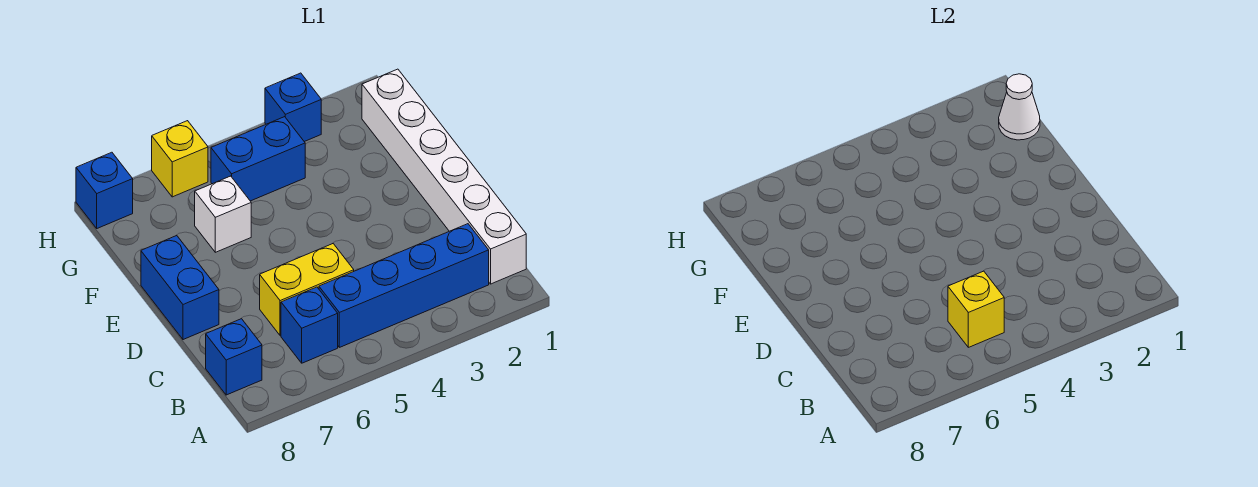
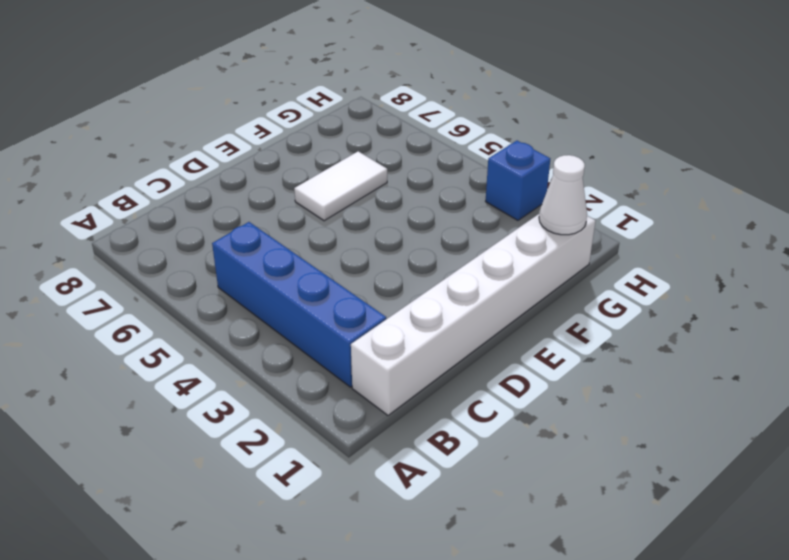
white 1x2 tile [294,151,387,221] -> white 1x1 brick [195,176,251,252]
none -> blue 1x1 brick [281,287,338,363]
none -> blue 1x1 brick [206,319,262,395]
none -> yellow 1x2 brick [260,244,354,336]

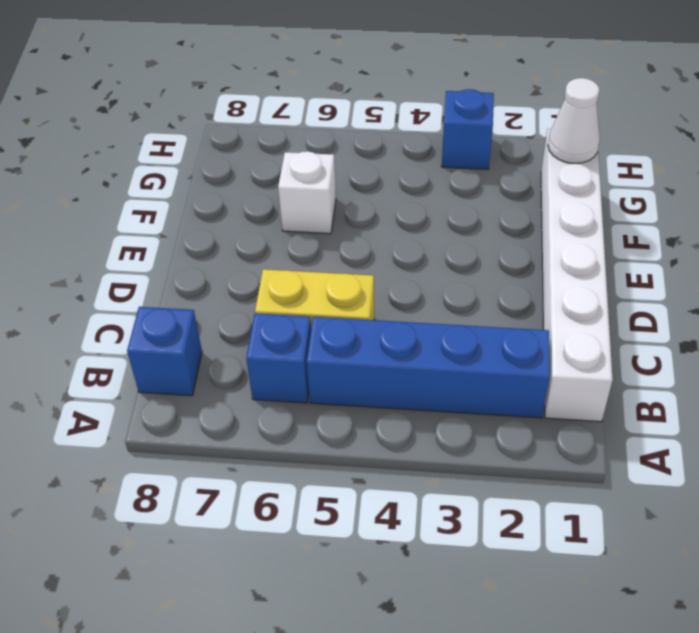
none -> blue 1x2 brick [141,236,219,340]
none -> blue 1x2 brick [211,117,305,201]
none -> yellow 1x1 brick [152,121,208,197]

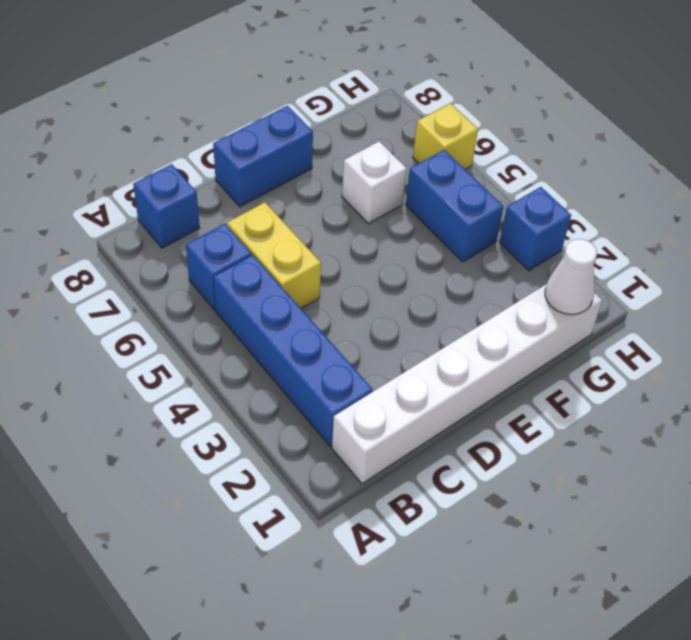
none -> blue 1x1 brick [76,152,133,228]
none -> yellow 1x1 brick [948,271,1004,347]

